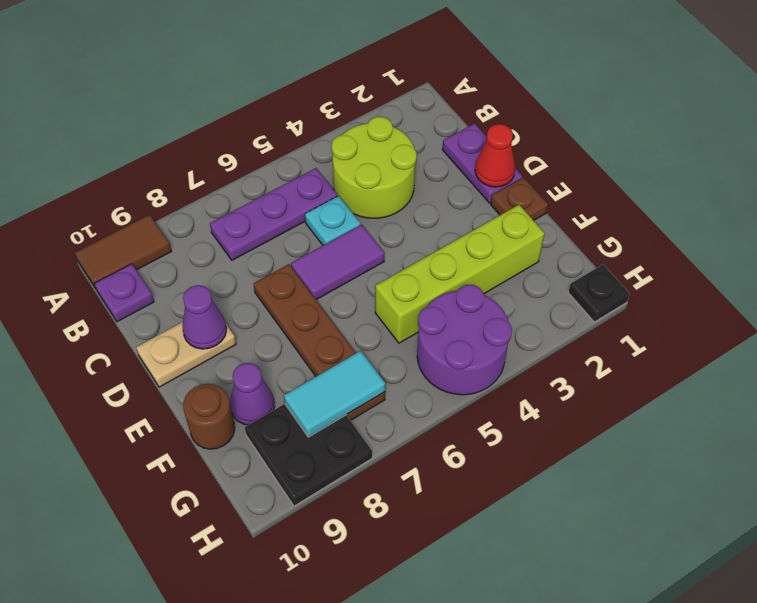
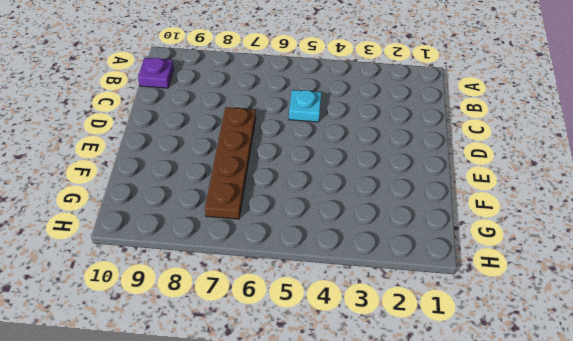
none -> brown 1x2 tile [75,215,171,290]
none -> lime 2x2 round brick [332,117,417,218]
none -> purple 1x3 plate [210,168,338,260]

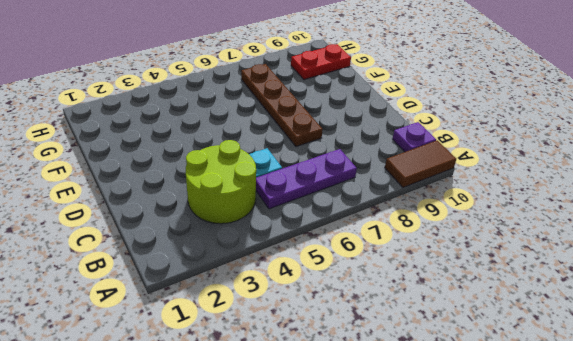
red 1x2 plate [291,44,351,80] -> black 2x2 plate [245,404,372,506]
none -> purple 1x2 plate [442,124,522,203]
none -> purple 1x2 tile [291,225,385,300]
none -> tan 1x2 plate [136,322,236,387]

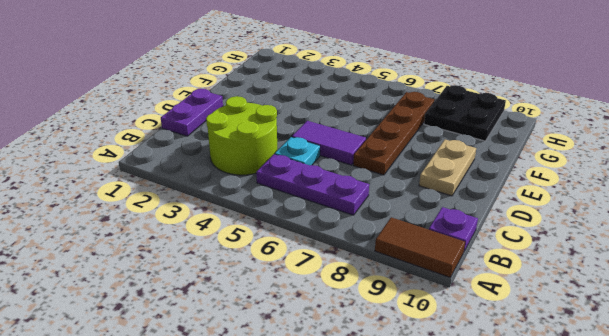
tan 1x2 plate [419,140,476,196] -> tan 1x2 plate turned to [136,322,236,387]
none -> brown 1x1 plate [491,177,548,220]
none -> lime 1x4 brick [375,205,545,343]
none -> purple 1x1 cone [230,363,275,425]

